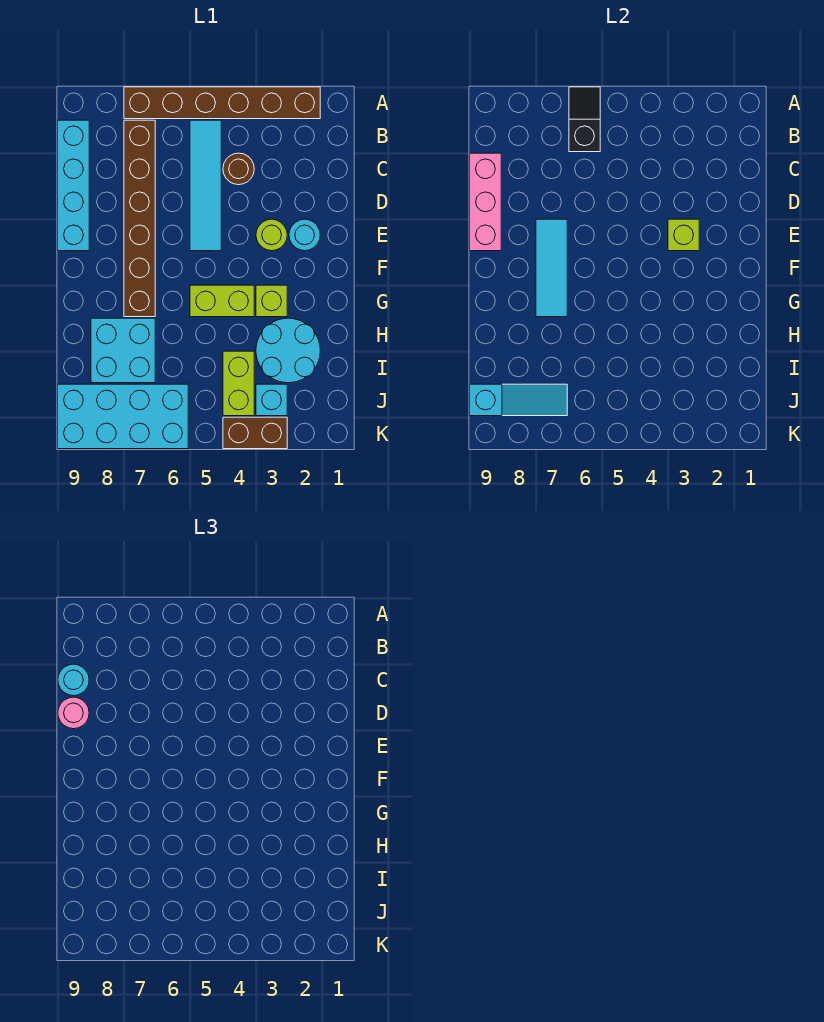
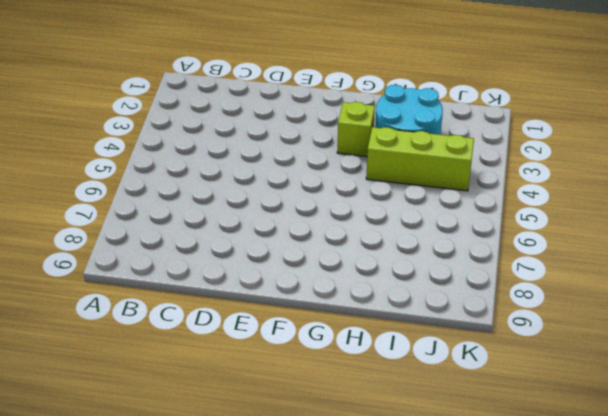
lime 1x3 brick [366,127,474,191] -> lime 1x2 brick [223,351,254,416]
none -> brown 1x6 brick [124,87,320,119]
none -> cyan 1x4 tile [190,120,221,251]
none -> brown 1x6 brick [124,120,155,317]

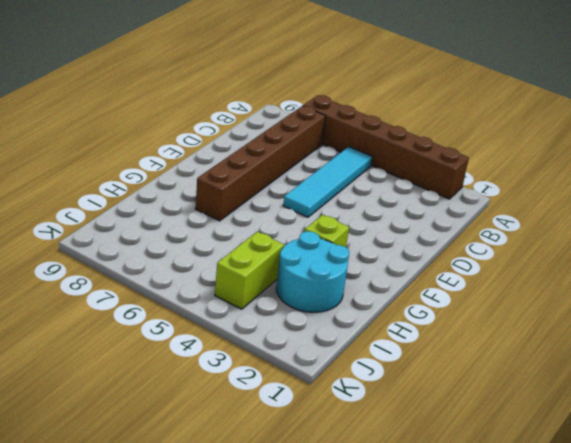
none -> cyan 1x4 brick [58,120,89,251]
none -> brown 1x1 round brick [223,153,254,185]
none -> cyan 1x1 round brick [289,219,320,251]

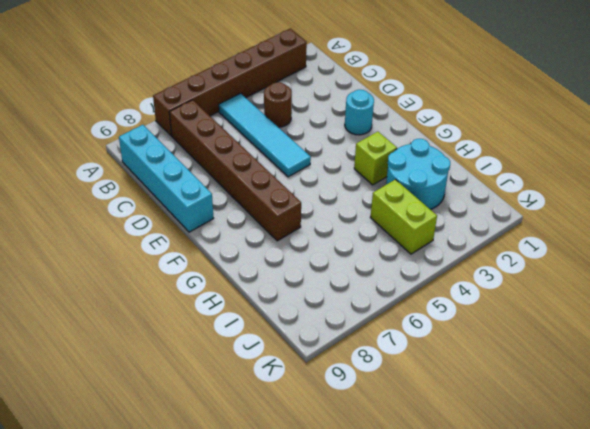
none -> lime 1x1 round brick [256,219,287,251]
none -> lime 1x2 brick [190,285,254,317]
none -> cyan 2x2 brick [91,318,155,383]

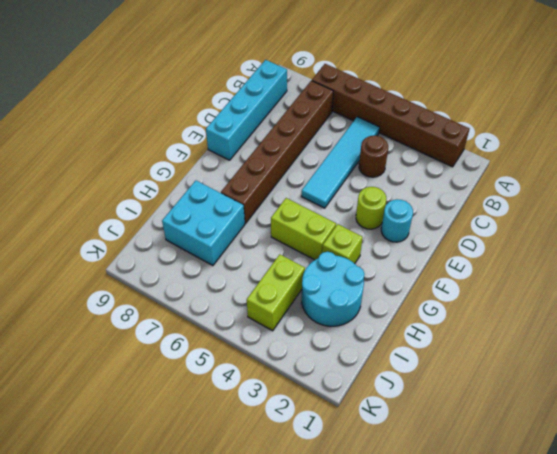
none -> cyan 1x1 brick [256,384,287,416]
none -> cyan 2x4 brick [58,384,188,449]
none -> brown 1x2 brick [223,417,287,449]

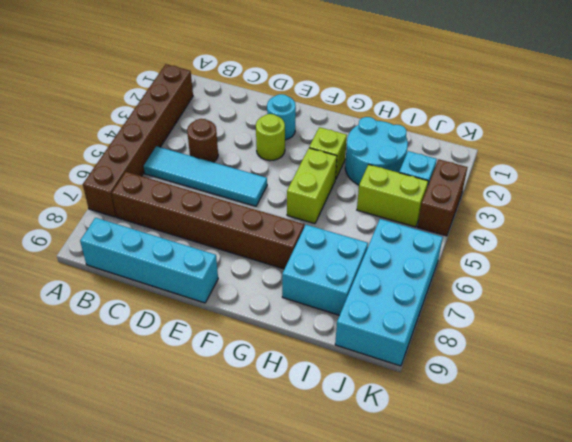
none -> black 1x2 slope [569,87,600,152]
none -> pink 1x3 brick [470,153,501,251]
none -> lime 1x1 brick [668,219,699,251]

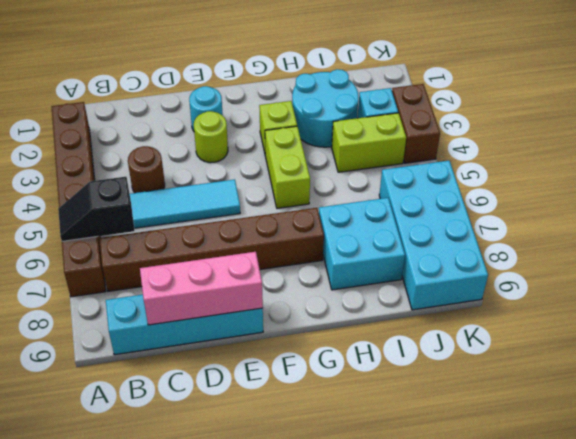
none -> lime 1x1 brick [668,219,699,251]
none -> cyan 1x3 tile [536,219,567,317]
none -> cyan 1x3 slope [470,384,567,416]

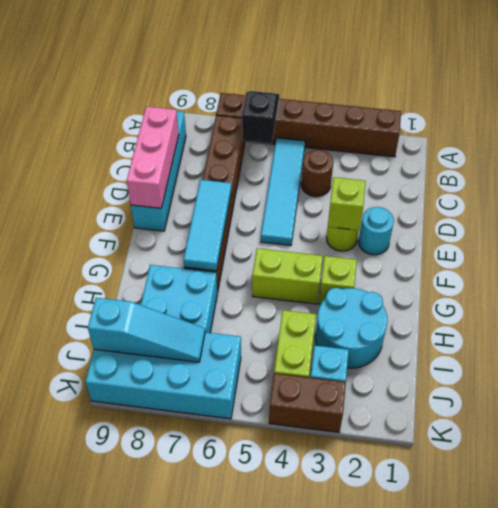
none -> cyan 1x1 round brick [58,664,89,696]
none -> pink 1x1 round brick [58,697,89,729]

